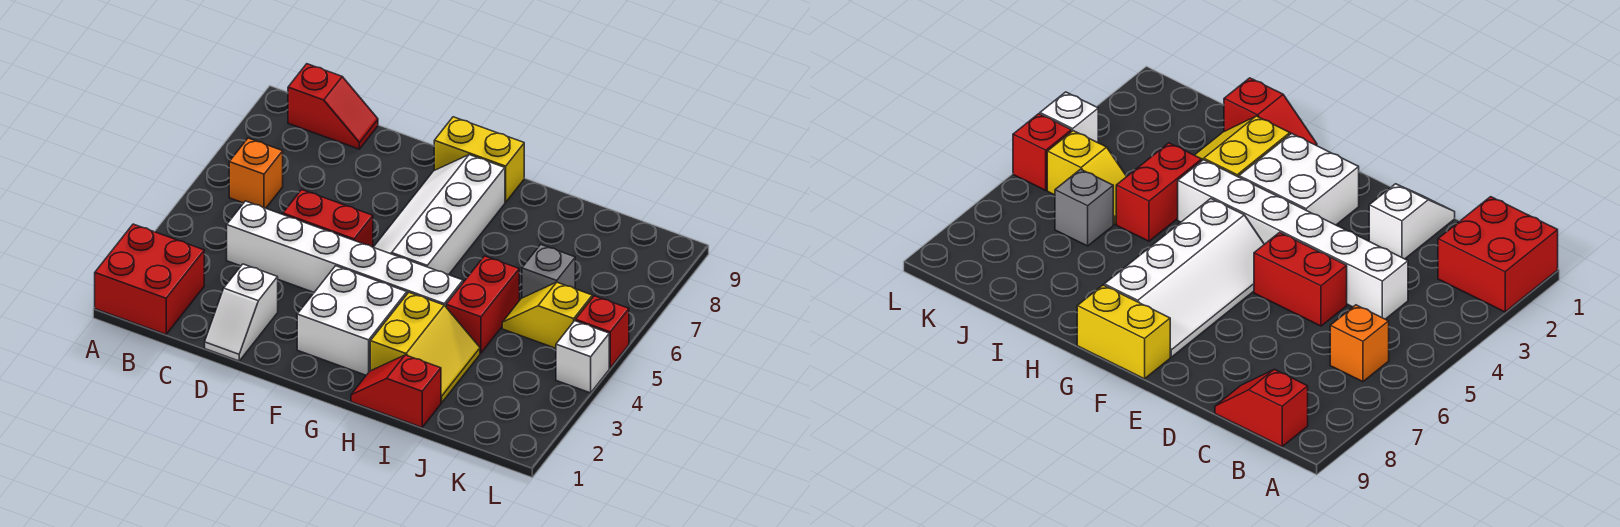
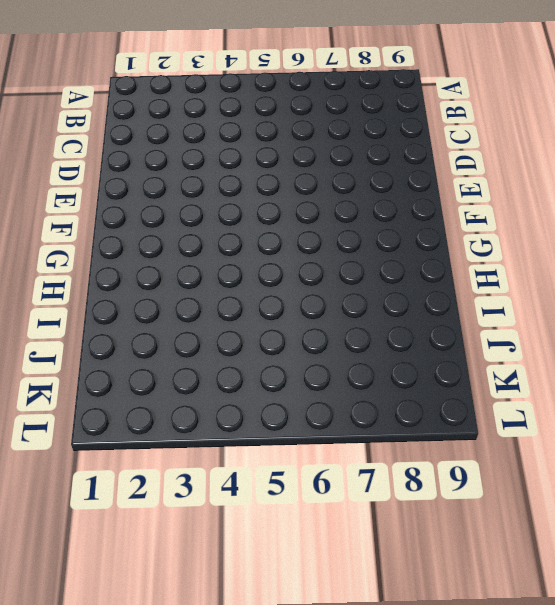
none -> red 2x2 brick [95,224,204,334]
none -> orange 1x1 brick [229,138,283,208]
none -> red 1x2 slope [288,64,378,149]

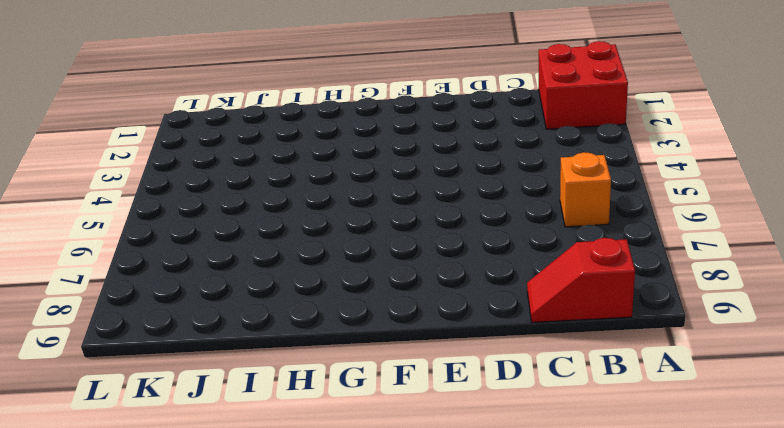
none -> white 1x6 brick [227,201,463,307]
none -> white 1x2 slope [205,264,278,361]
none -> red 1x2 brick [283,190,373,247]

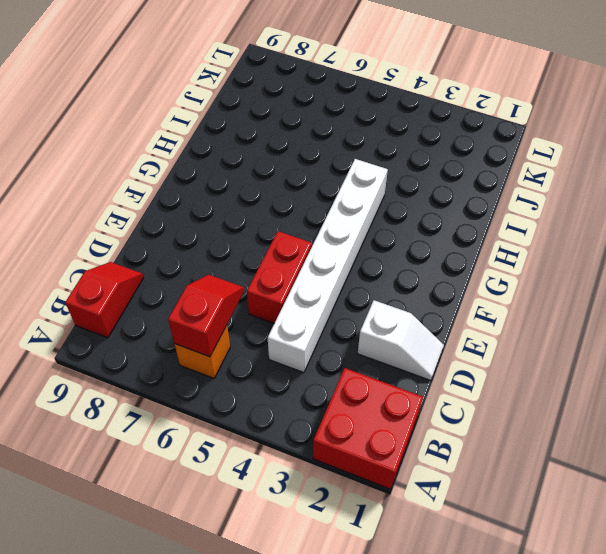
red 1x2 slope [168,275,244,357] -> red 1x2 slope turned to [351,355,441,427]
none -> white 2x2 brick [297,266,407,375]
none -> white 2x4 slope [373,155,505,275]
none -> yellow 1x2 brick [434,117,524,202]

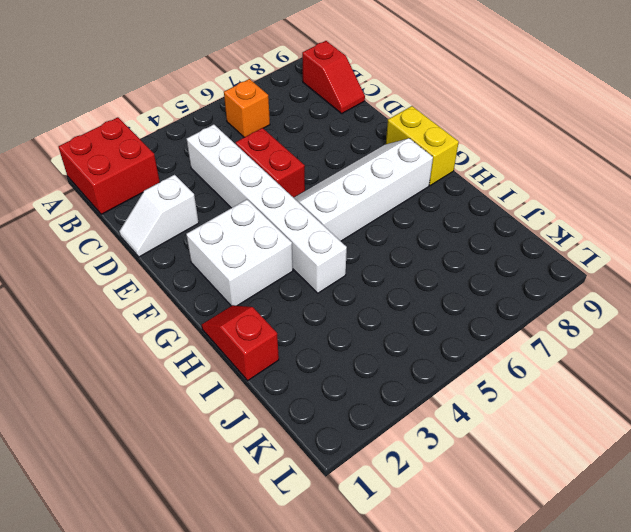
none -> yellow 2x2 slope [370,293,480,403]
none -> red 1x2 brick [446,256,519,353]
none -> yellow 1x2 slope [502,282,592,348]

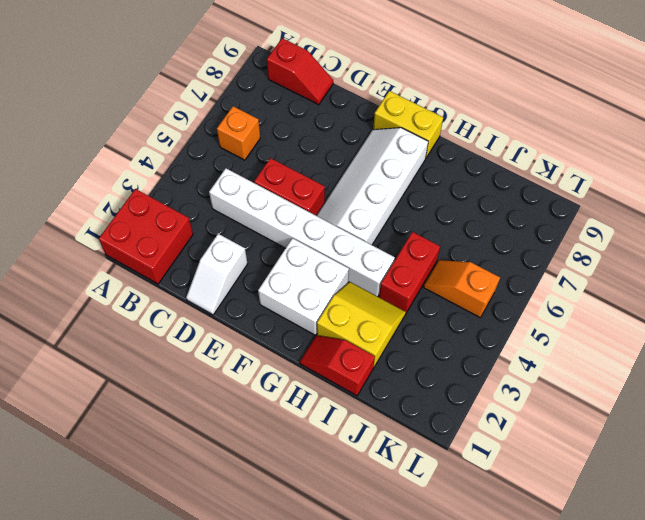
yellow 2x2 slope [317,282,406,368] -> yellow 2x2 slope turned to [370,293,480,403]
orange 1x2 slope [423,260,500,317] -> yellow 1x2 slope [502,282,592,348]
none -> grey 1x1 brick [522,245,575,298]
none -> white 1x1 brick [556,321,609,393]
none -> red 1x1 brick [576,296,629,368]

